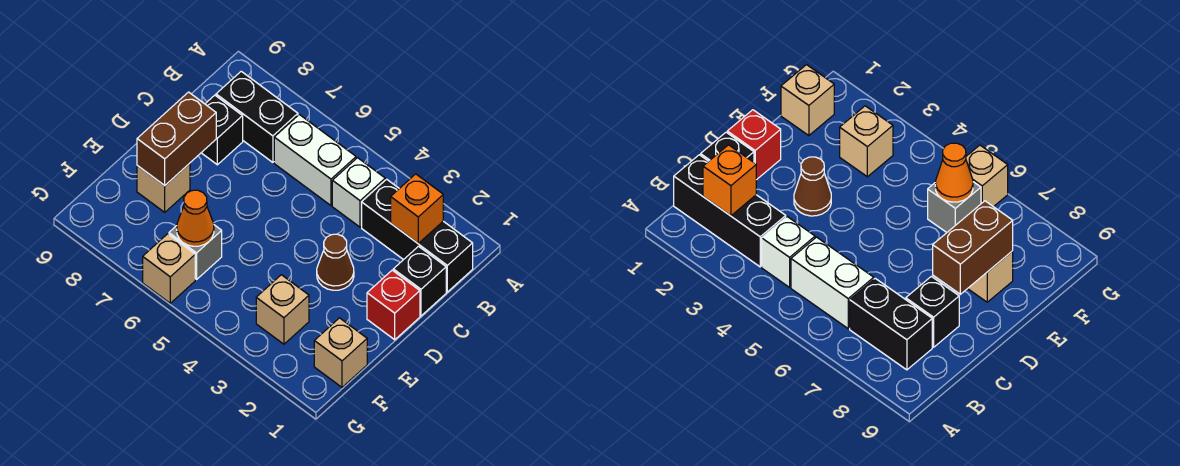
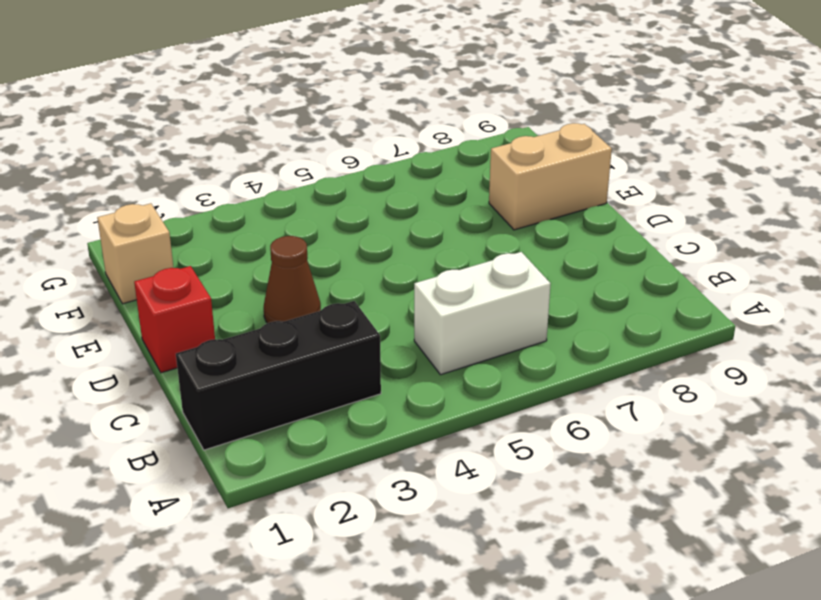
tan 1x2 brick [489,123,612,230] -> tan 1x1 brick [137,163,190,212]
none -> white 1x1 brick [332,158,385,227]
none -> black 1x2 brick [216,71,298,162]
none -> black 1x1 brick [393,246,446,316]

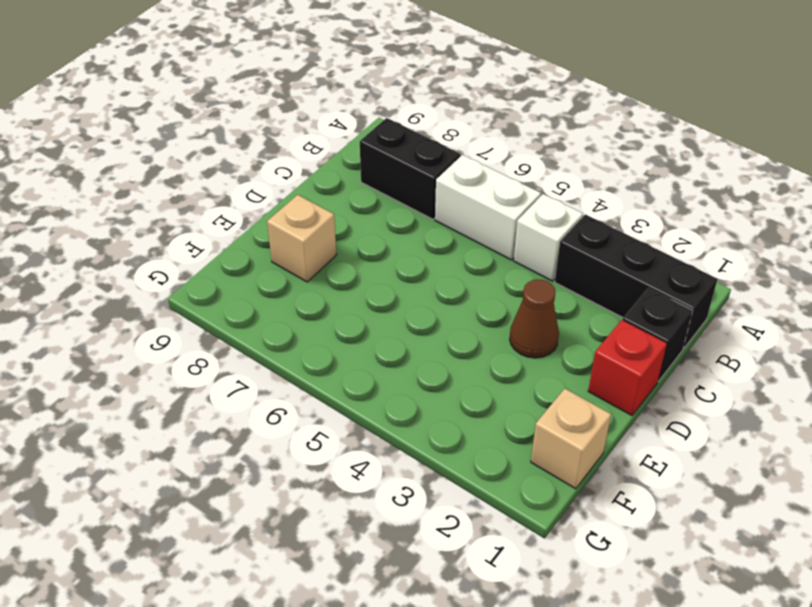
none -> black 1x1 brick [201,95,243,165]
none -> tan 1x1 brick [256,275,309,344]
none -> grey 1x1 brick [169,225,222,279]

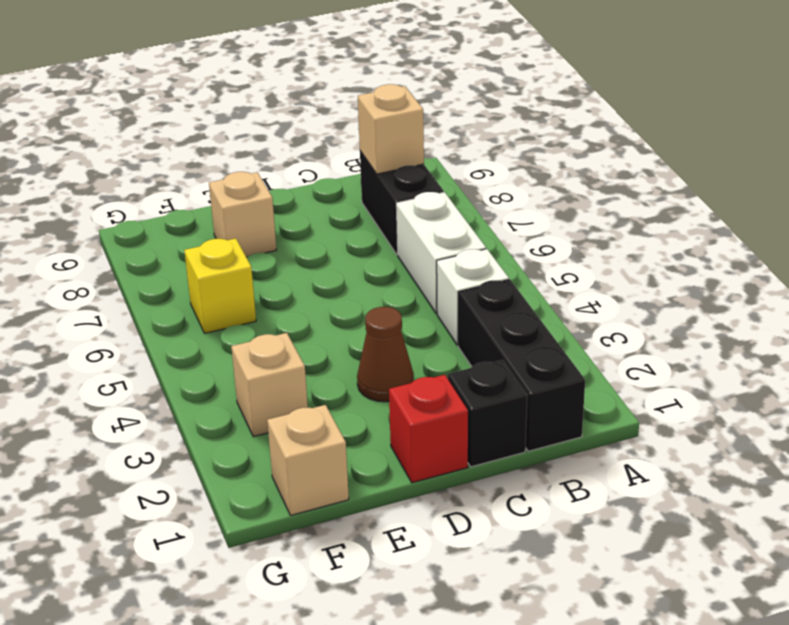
tan 1x1 brick [358,84,424,174] -> tan 1x1 brick moved to [143,234,195,303]
yellow 1x1 brick [184,238,256,333] -> grey 1x1 brick [169,225,222,279]
none -> black 1x1 brick [201,95,243,165]
none -> orange 1x1 brick [391,174,443,243]
none -> brown 1x2 brick [137,92,216,186]

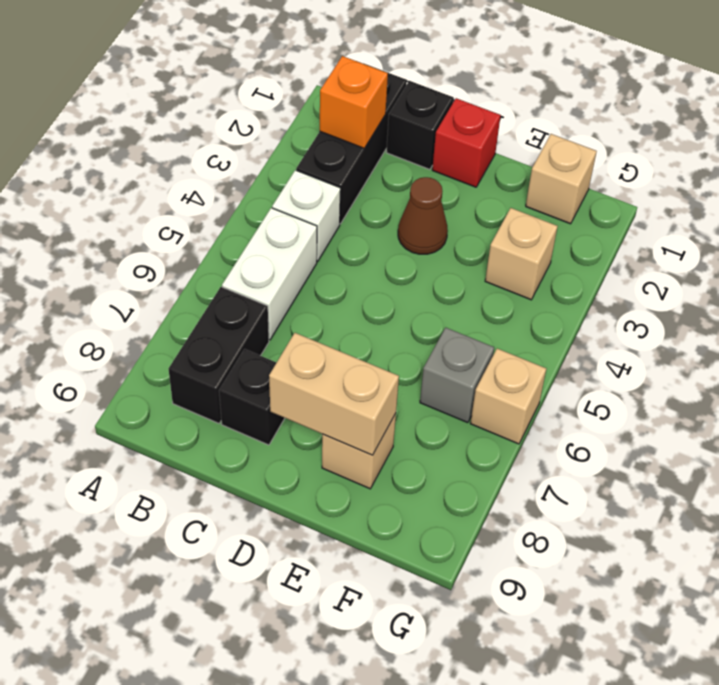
tan 1x2 brick [269,333,399,455] -> brown 1x2 brick [137,92,216,186]
none -> orange 1x1 cone [177,190,214,246]

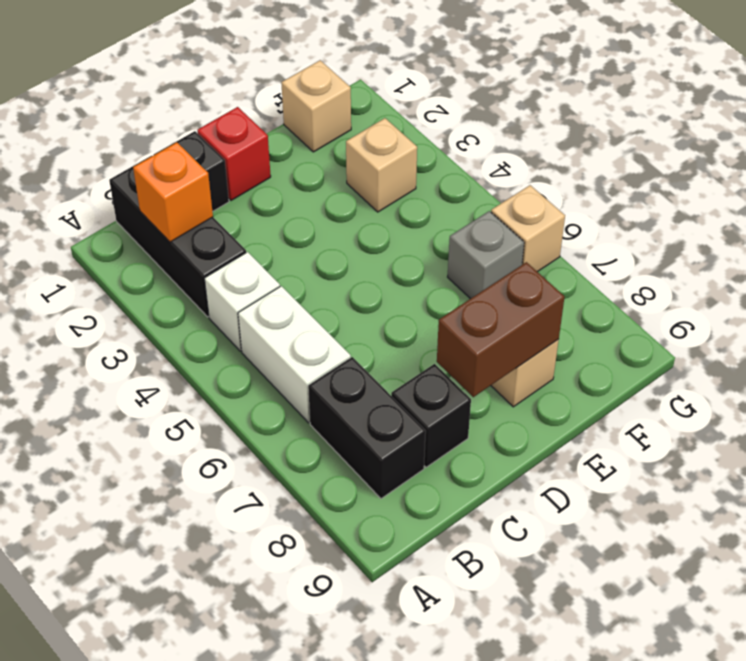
none -> brown 1x1 cone [317,234,354,290]
none -> orange 1x1 cone [177,190,214,246]

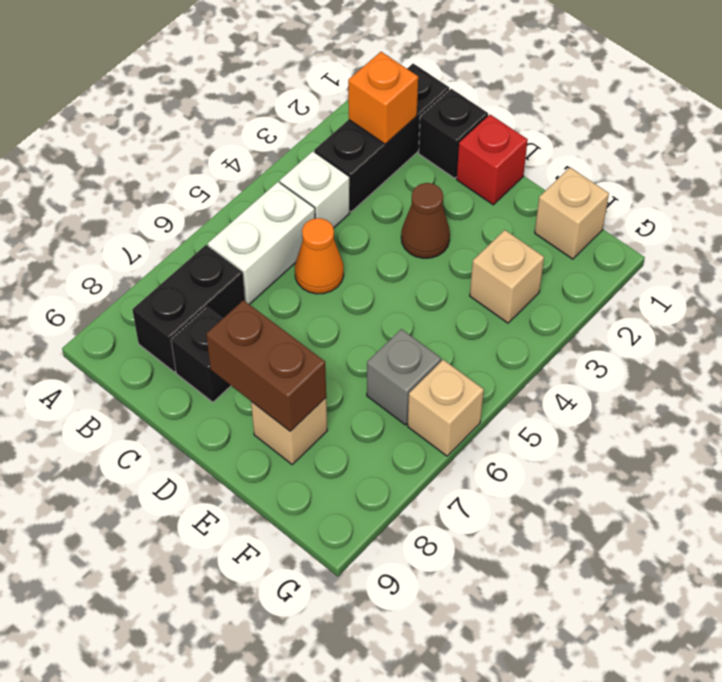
orange 1x1 cone [295,218,344,294] -> orange 1x1 cone moved to [177,190,214,246]

